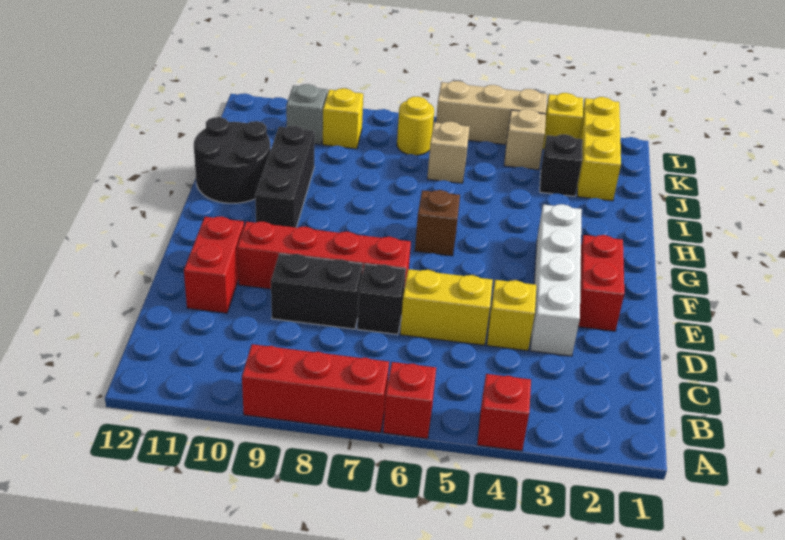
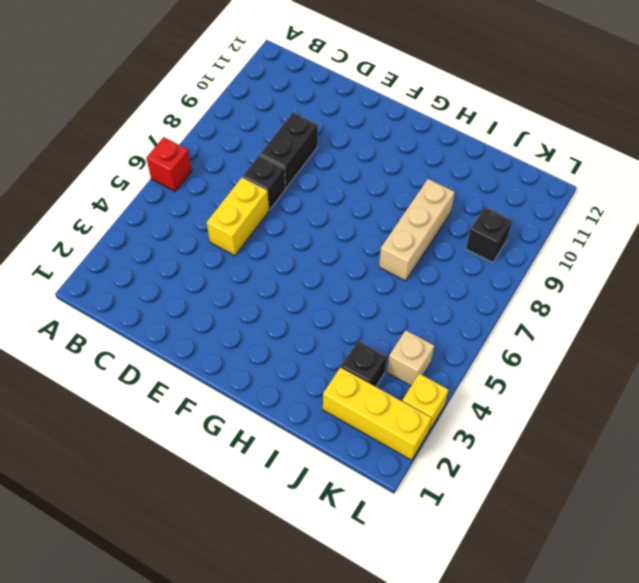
tan 1x3 brick [379,179,455,281] -> tan 1x3 brick moved to [436,81,547,145]
black 1x1 brick [466,207,512,262] -> yellow 1x1 brick [323,88,363,149]
none -> red 1x1 brick [477,374,531,451]
none -> red 1x3 brick [242,344,389,433]
none -> white 1x4 brick [530,204,582,356]

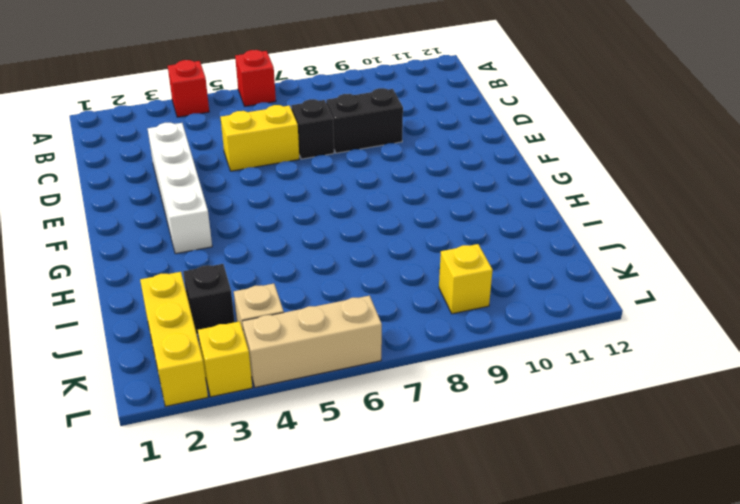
none -> red 1x3 brick [242,344,389,433]
none -> yellow 1x1 brick [487,280,536,351]
none -> red 1x2 brick [184,217,244,313]

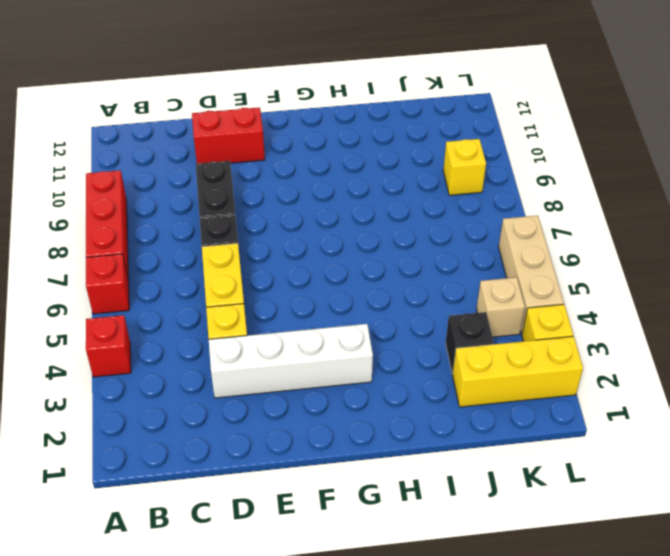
none -> red 1x2 brick [578,235,624,331]
none -> red 1x4 brick [237,222,411,289]
none -> brown 1x1 brick [415,190,460,256]

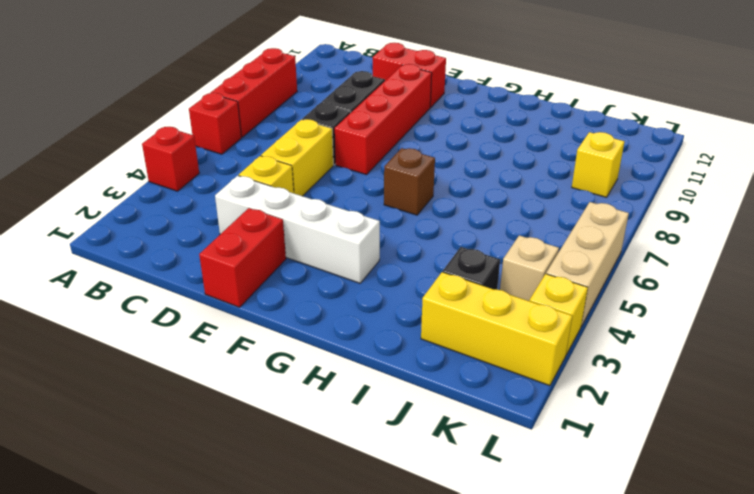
red 1x2 brick [199,208,286,307] -> red 1x2 brick turned to [578,235,624,331]
none -> black 1x3 brick [255,126,315,228]
none -> black 2x2 round brick [194,117,270,203]
none -> tan 1x1 brick [427,121,469,183]

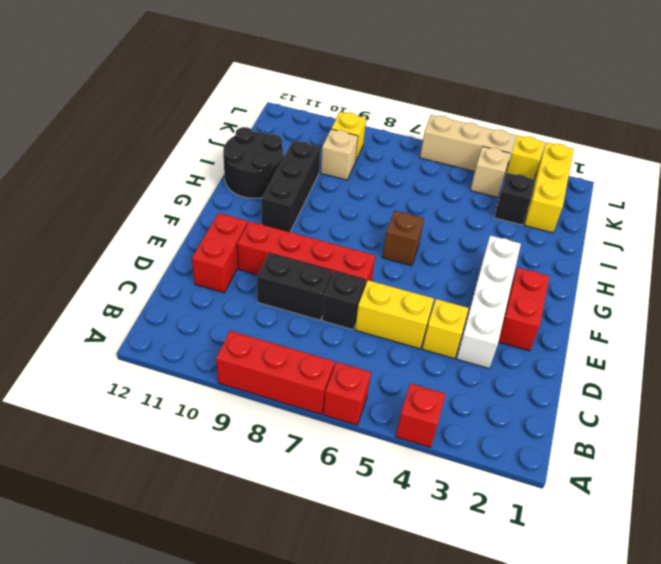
tan 1x1 brick [321,129,358,180] -> tan 1x1 brick moved to [427,121,469,183]
none -> yellow 1x1 round brick [397,97,434,155]
none -> grey 1x1 brick [286,84,327,145]

